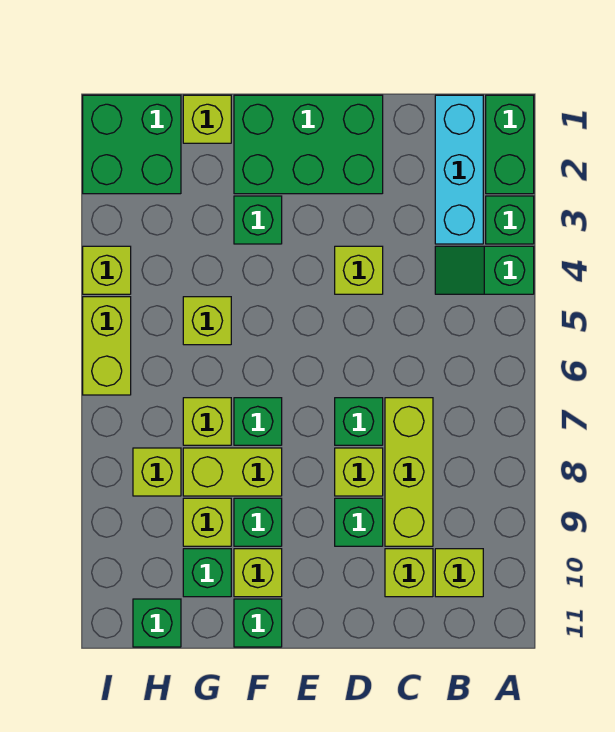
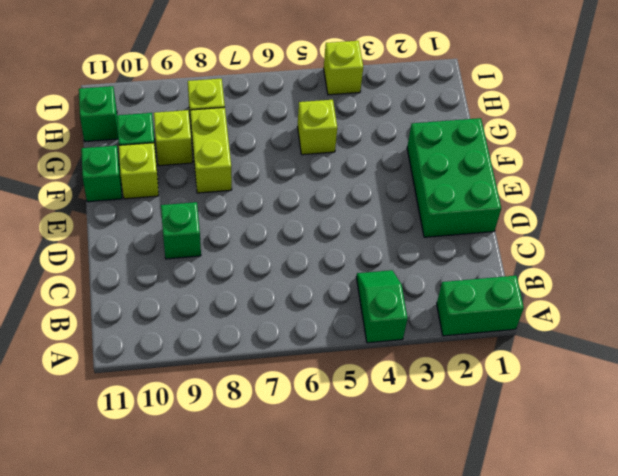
none -> green 1x1 brick [486,196,534,244]
none -> cyan 1x3 brick [435,95,483,244]
none -> lime 1x1 brick [435,549,483,597]

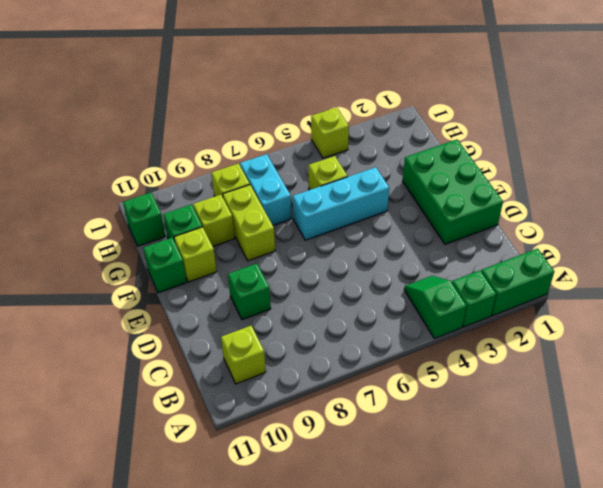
cyan 1x3 brick [293,167,389,240] -> cyan 1x3 brick moved to [435,95,483,244]
cyan 1x2 brick [240,154,291,225] -> lime 1x1 brick [183,398,231,445]
none -> lime 1x3 brick [385,398,433,546]
none -> lime 1x1 brick [385,549,433,597]
none -> lime 1x1 brick [335,246,383,294]

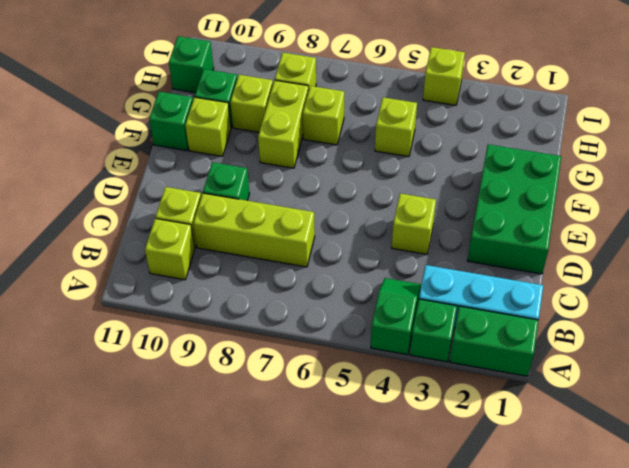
none -> green 1x1 brick [335,398,383,445]
none -> lime 1x1 brick [335,448,383,496]
none -> green 1x1 brick [234,196,282,244]

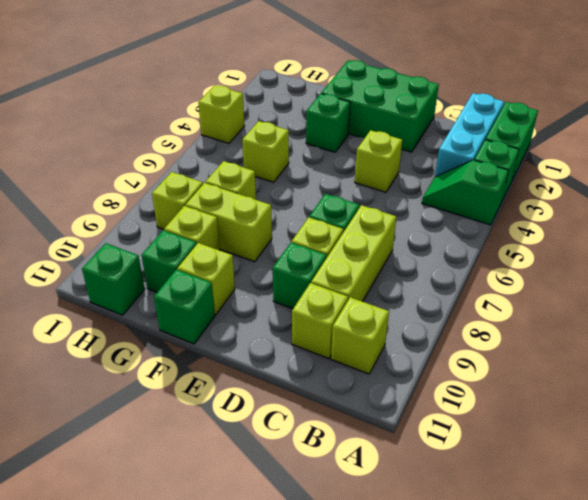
none -> green 1x1 brick [234,398,282,445]
none -> green 1x1 brick [234,498,282,546]
none -> lime 1x1 brick [183,95,231,143]

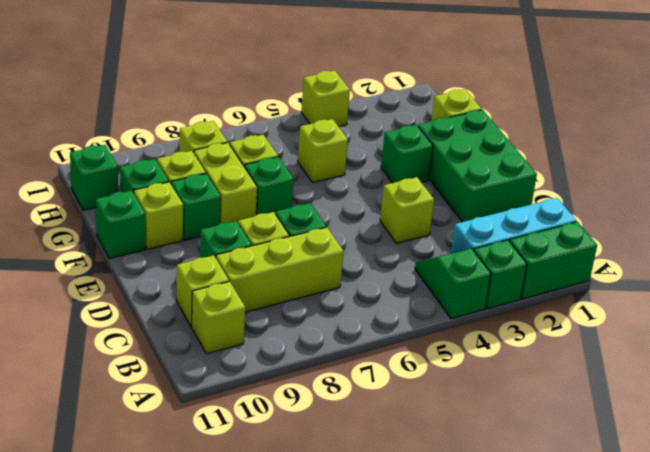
none -> green 2x2 brick [83,95,181,194]
none -> lime 1x2 brick [83,297,131,395]

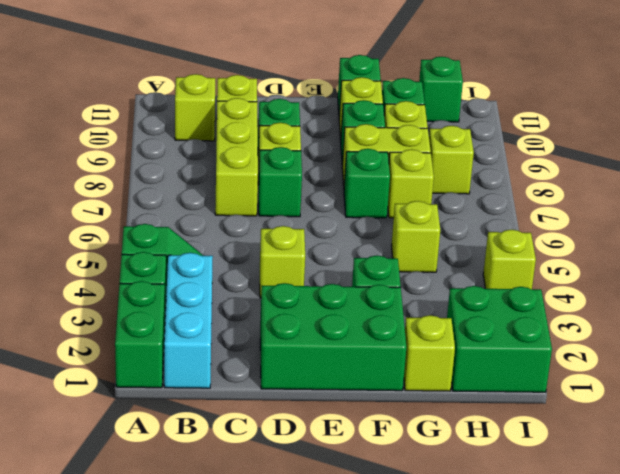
none -> lime 1x2 brick [83,297,131,395]

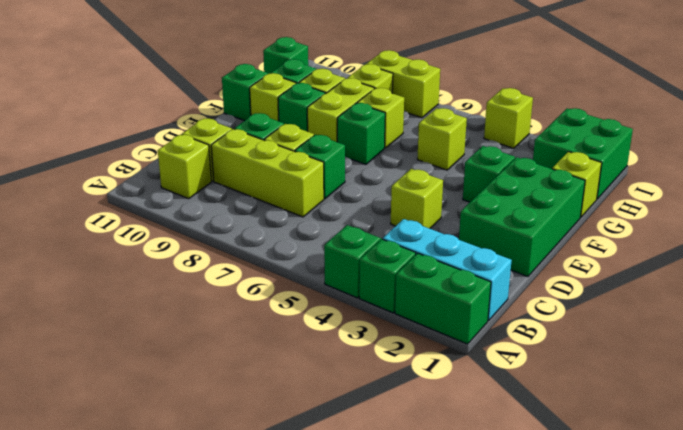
lime 1x2 brick [367,50,440,118] -> lime 1x2 brick moved to [83,297,131,395]

